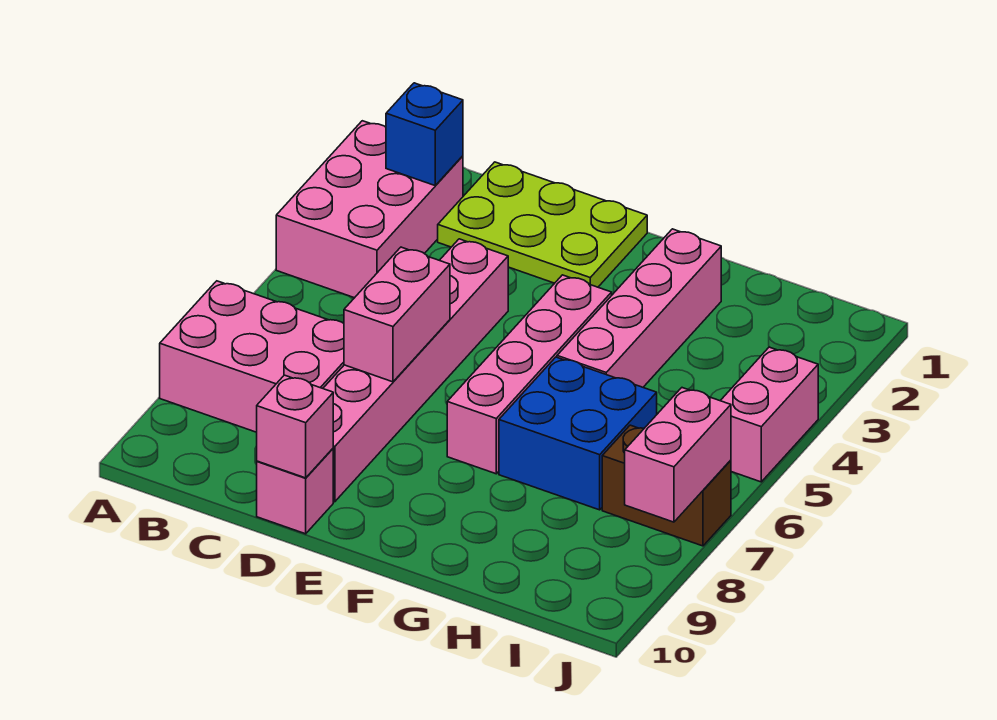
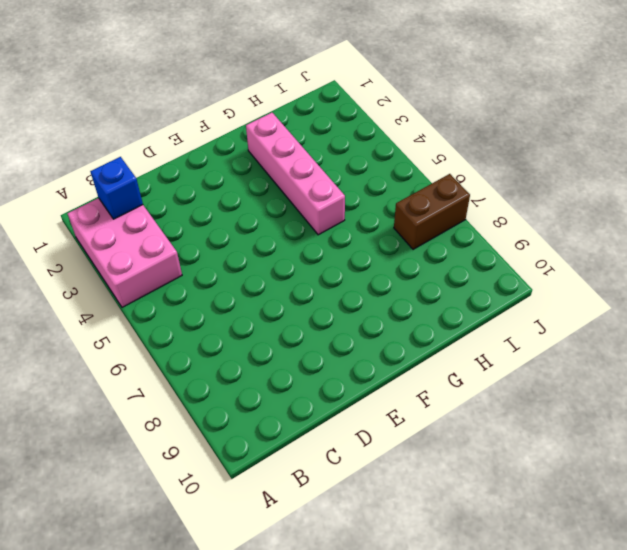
none -> pink 2x3 brick [160,281,344,432]
none -> lime 2x3 plate [438,162,647,287]
none -> pink 1x6 brick [323,239,509,502]

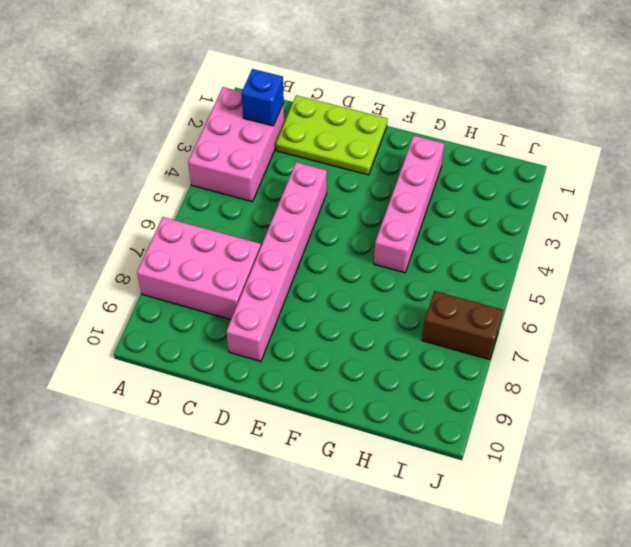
none -> pink 1x1 brick [257,449,333,534]
none -> pink 1x4 brick [447,275,612,474]
none -> blue 2x2 brick [499,357,657,510]

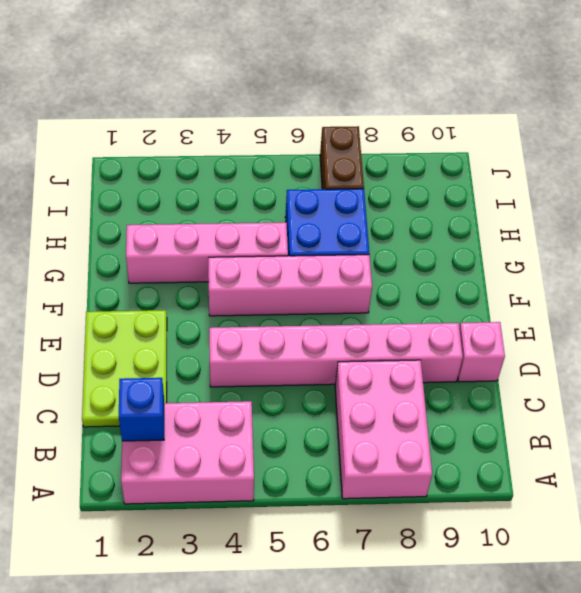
none -> pink 1x2 brick [720,347,818,482]
none -> pink 1x2 brick [344,247,450,382]
none -> pink 1x1 brick [257,375,333,478]

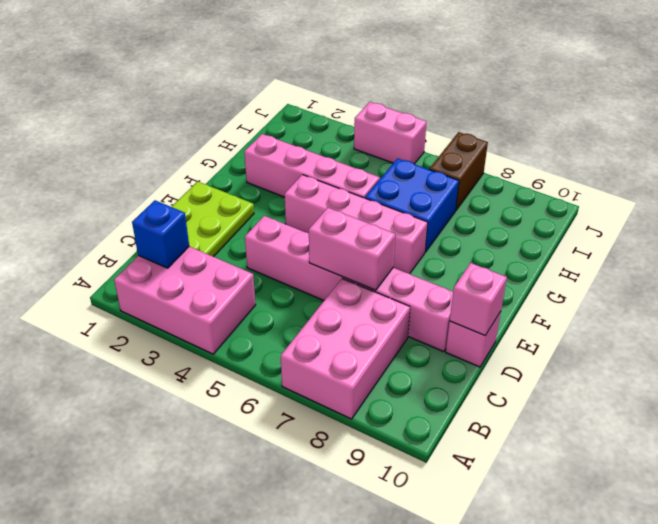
none -> pink 1x2 brick [625,388,731,522]

